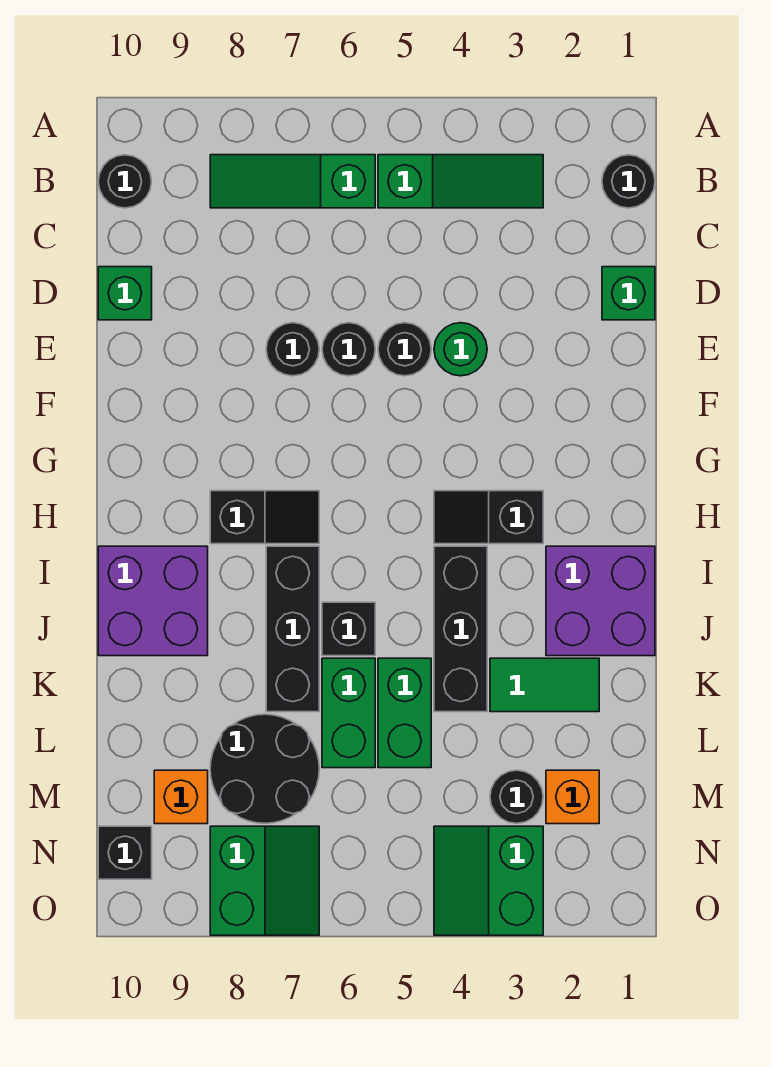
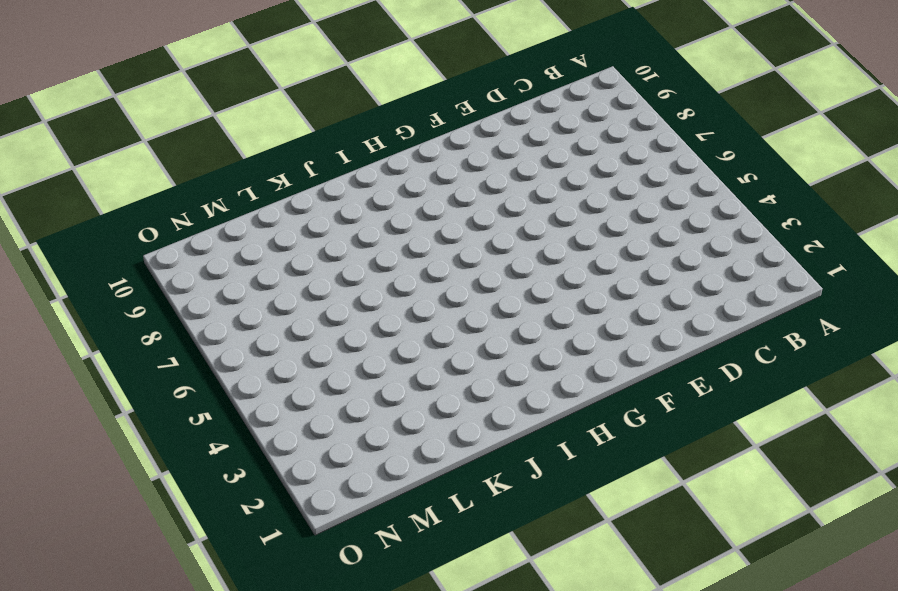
none -> black 1x1 round brick [602,155,655,208]
none -> green 1x3 slope [378,155,543,208]
none -> green 1x3 slope [210,155,375,208]

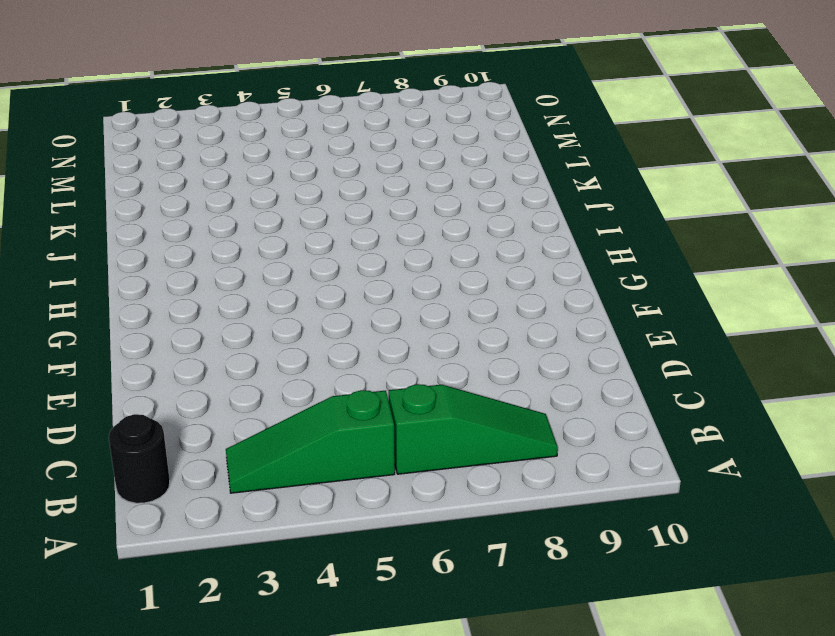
none -> black 1x1 round brick [98,155,152,208]
none -> green 1x1 brick [602,267,655,320]
none -> green 1x1 brick [98,267,152,320]

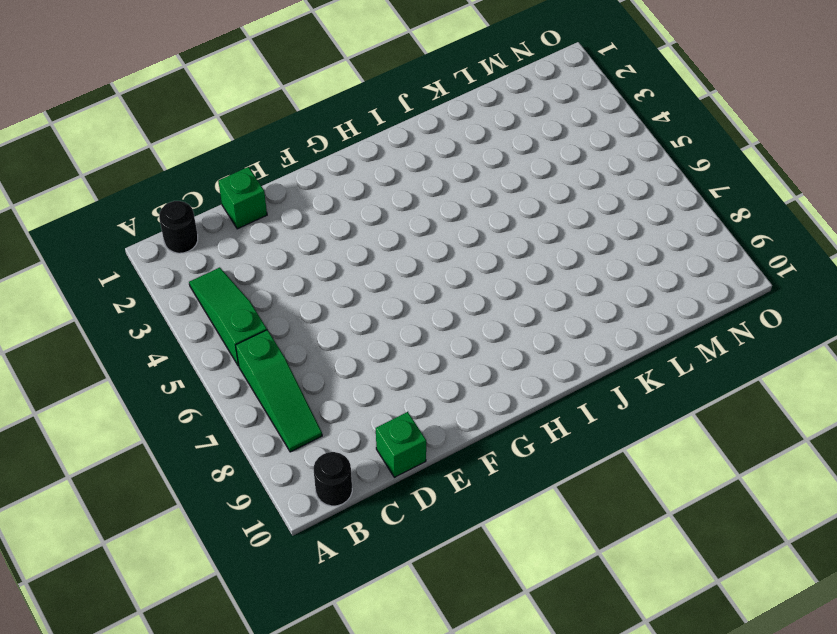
none -> green 1x1 round brick [434,323,487,376]
none -> black 1x1 round brick [378,323,431,376]
none -> black 1x1 round brick [322,323,375,376]

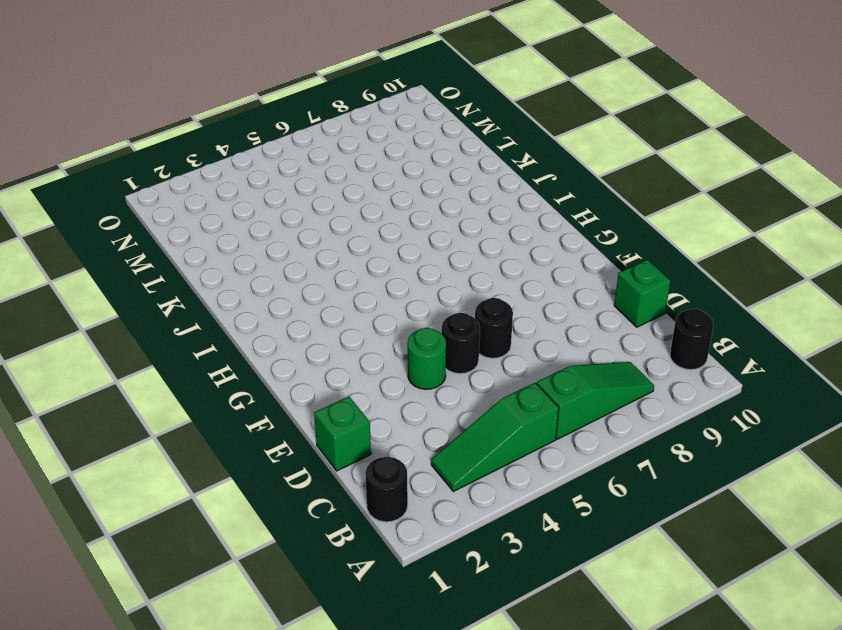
none -> black 1x1 round brick [266,323,319,376]
none -> black 1x2 slope [434,491,543,544]
none -> black 1x2 slope [210,491,319,544]

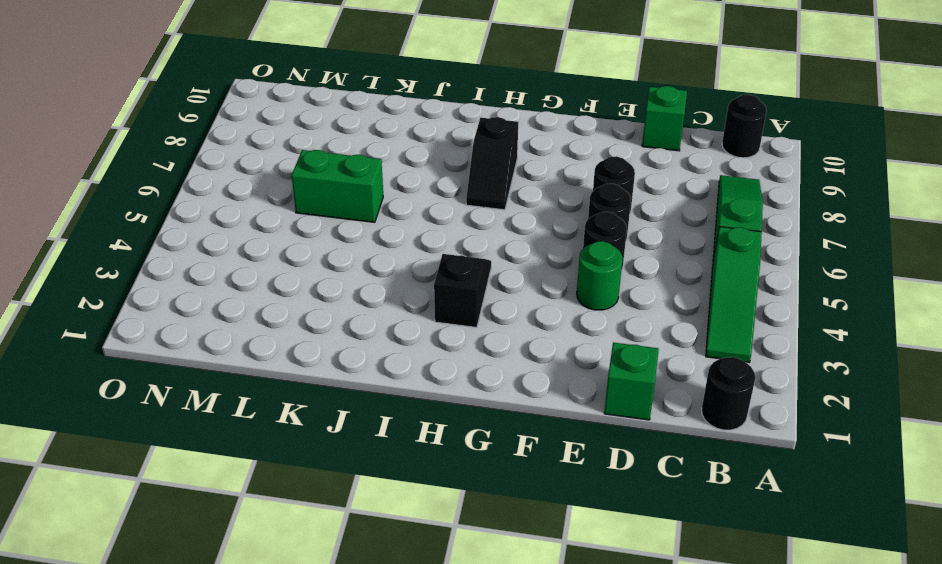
none -> purple 2x2 brick [546,546,655,656]
none -> black 1x3 brick [434,546,487,712]
none -> black 1x3 brick [266,546,319,712]

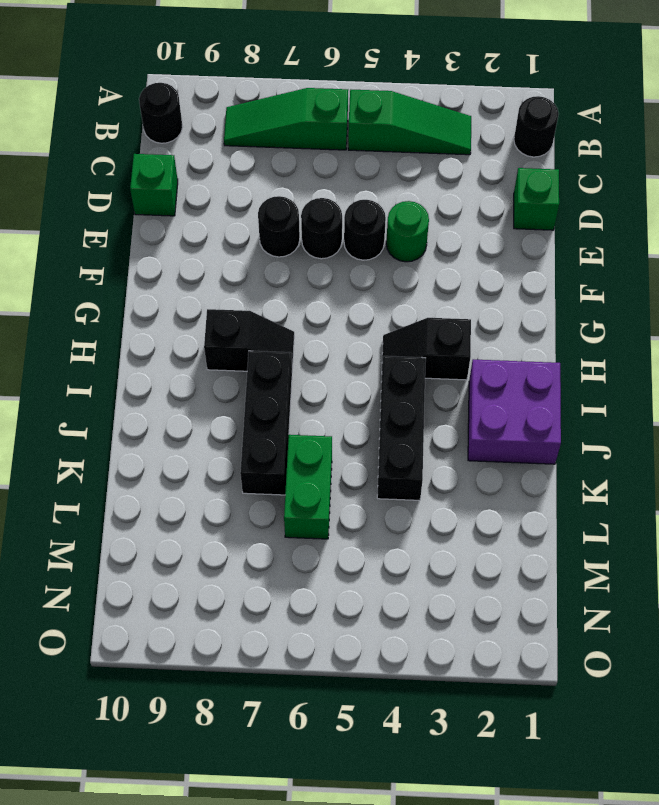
none -> purple 2x2 brick [98,546,208,656]
none -> black 1x1 brick [322,602,375,656]
none -> green 1x2 tile [490,658,599,712]

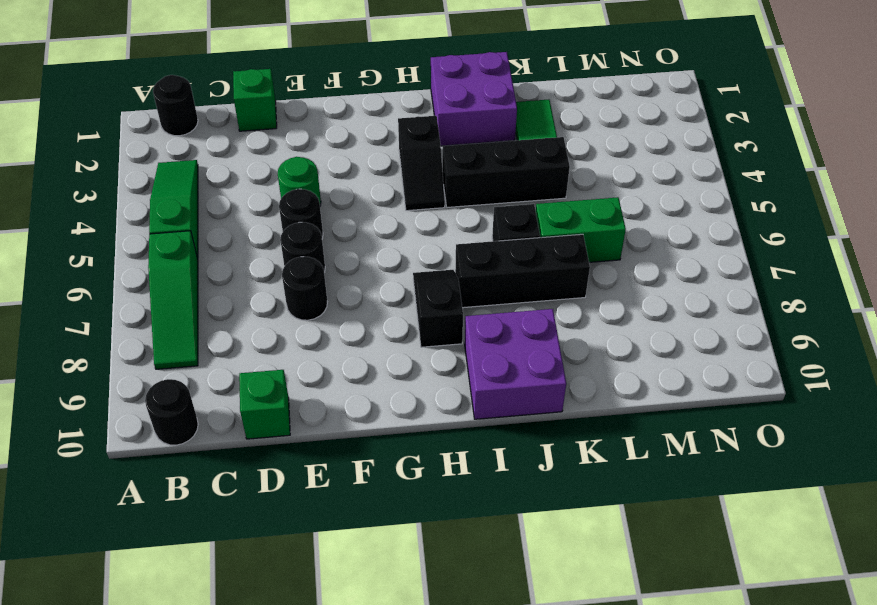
none -> green 1x2 brick [378,658,431,768]
none -> black 2x2 round brick [210,714,319,823]
none -> orange 1x1 brick [546,770,599,824]

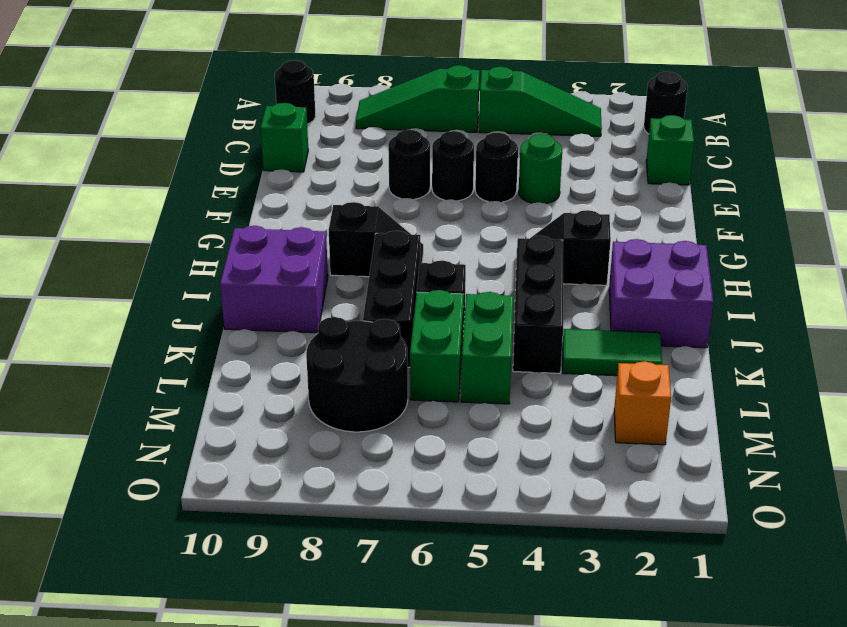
none -> black 1x1 round brick [490,770,543,823]
none -> orange 1x1 brick [154,770,208,824]
none -> green 2x2 slope [434,826,543,935]

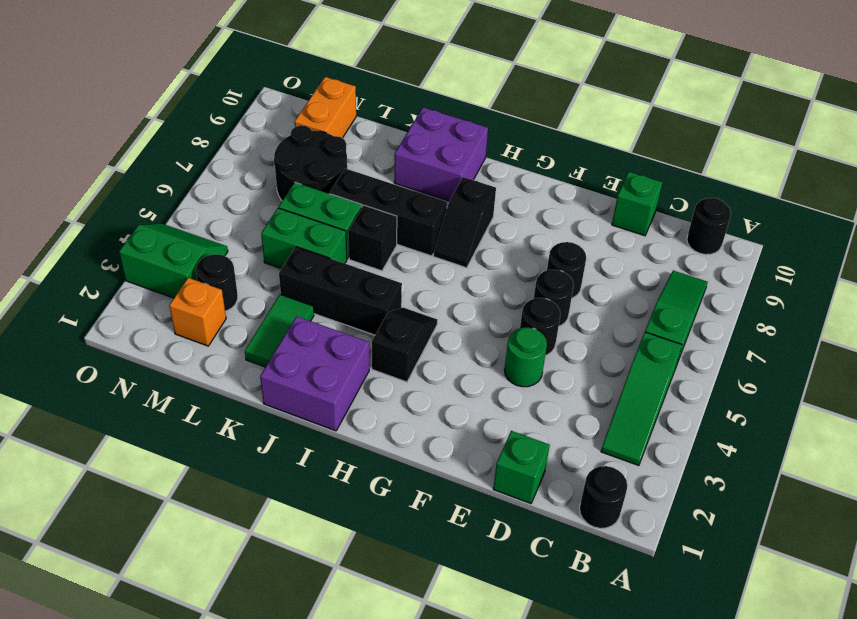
orange 1x2 brick [295,77,356,138] -> orange 1x1 brick [154,770,208,824]
none -> green 2x2 slope [210,826,319,935]
none -> black 1x1 brick [98,826,152,879]

